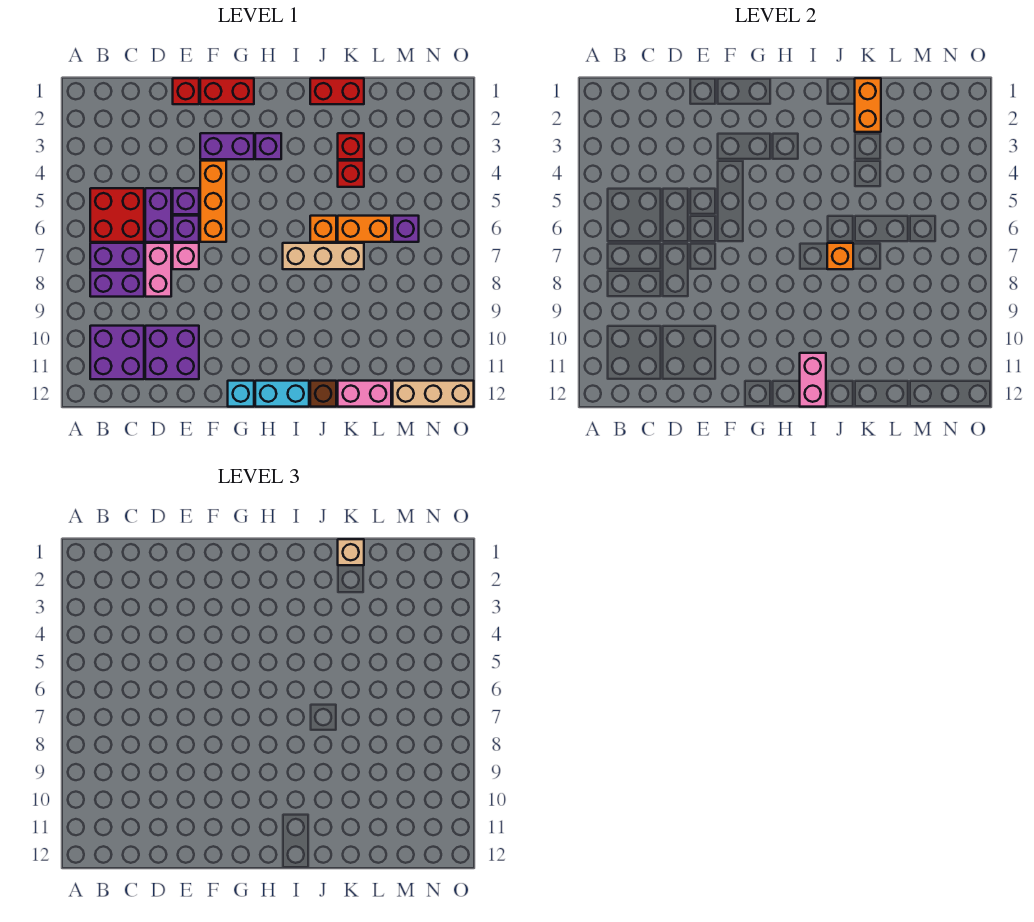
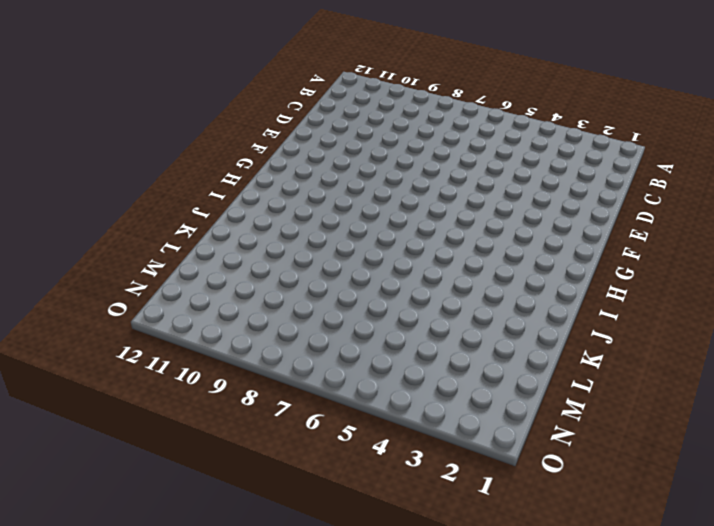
none -> red 2x2 brick [90,188,144,242]
none -> purple 1x2 brick [90,243,144,269]
none -> purple 1x2 brick [90,271,144,297]
none -> purple 2x2 brick [90,326,144,379]

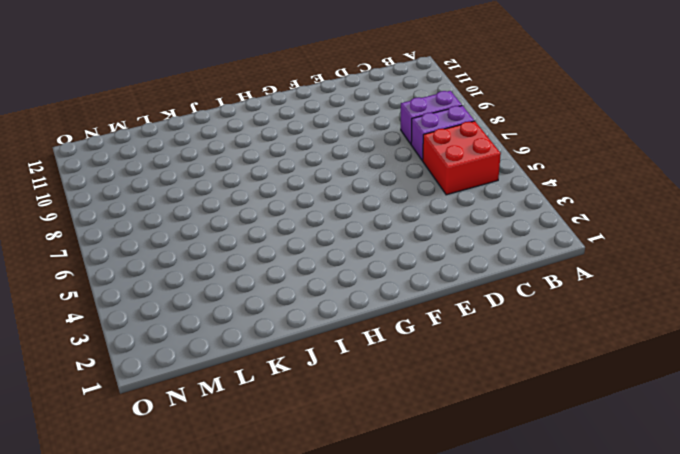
none -> purple 2x2 brick [90,326,144,379]
none -> purple 1x2 brick [145,188,171,242]
none -> pink 1x2 brick [145,243,171,297]
none -> purple 2x2 brick [145,326,199,379]

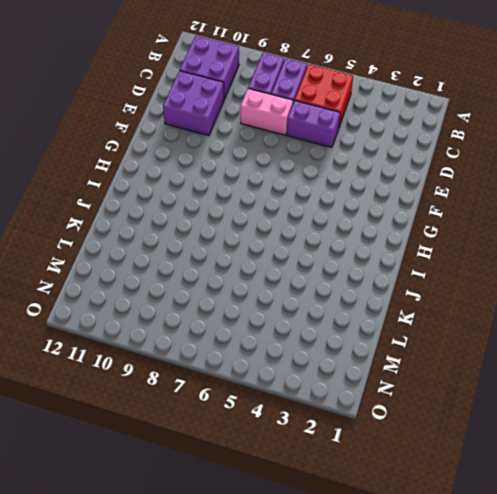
none -> red 1x1 brick [173,78,199,104]
none -> purple 1x1 brick [173,188,199,214]
none -> purple 1x1 brick [173,216,199,242]
none -> pink 1x1 brick [173,243,199,269]

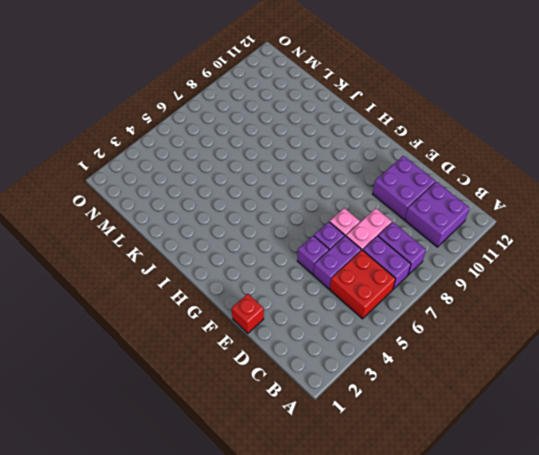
none -> red 1x2 brick [200,78,254,104]
none -> purple 1x2 brick [200,133,254,159]
none -> orange 1x3 brick [200,161,226,242]
none -> cyan 1x1 brick [228,381,254,407]

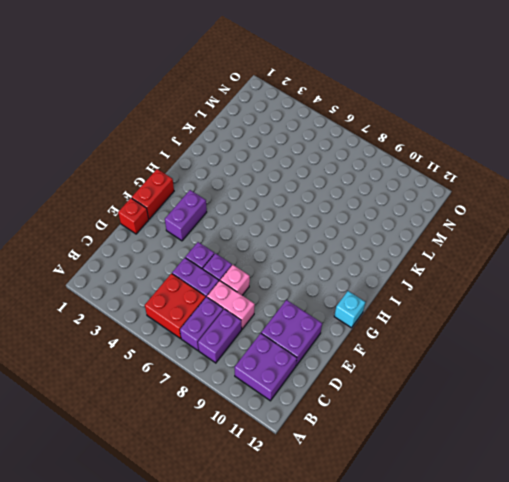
none -> orange 1x3 brick [200,161,226,242]
none -> purple 1x1 brick [255,133,281,159]
none -> cyan 1x2 brick [255,381,309,407]
none -> tan 1x3 brick [283,243,364,269]

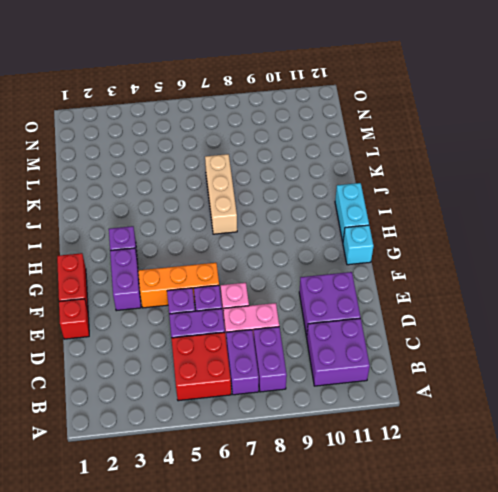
none -> red 1x2 brick [310,78,364,104]
none -> orange 1x1 brick [310,216,336,242]
none -> brown 1x1 brick [310,381,336,407]
none -> red 1x1 brick [338,133,364,159]

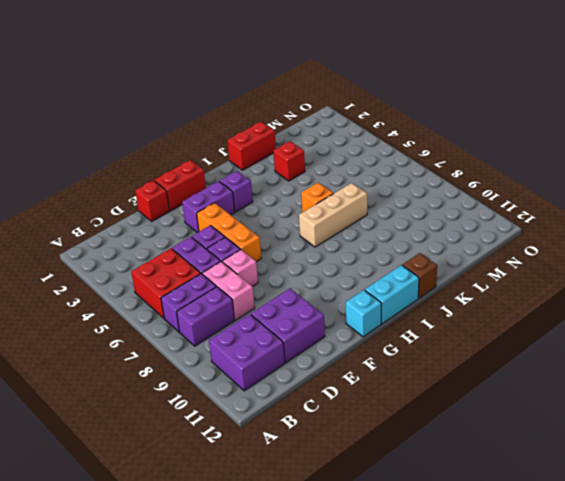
none -> red 1x1 brick [338,161,364,187]
none -> orange 1x2 brick [338,216,391,242]
none -> pink 1x2 brick [338,381,391,407]
none -> purple 1x1 brick [393,216,419,242]

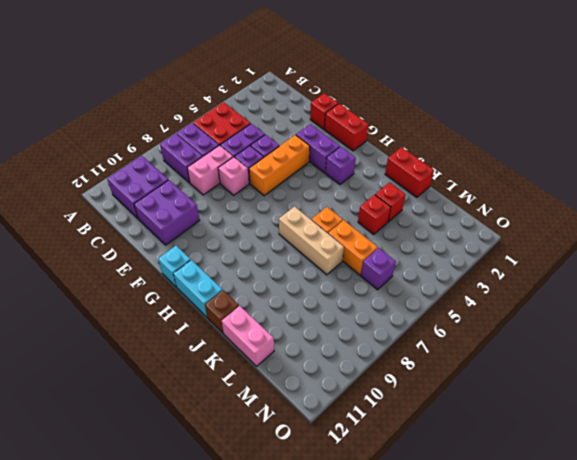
none -> tan 1x3 brick [393,381,474,407]
none -> pink 1x2 brick [800,353,826,407]
none -> orange 1x1 brick [827,243,853,269]
none -> orange 1x2 brick [855,78,881,132]

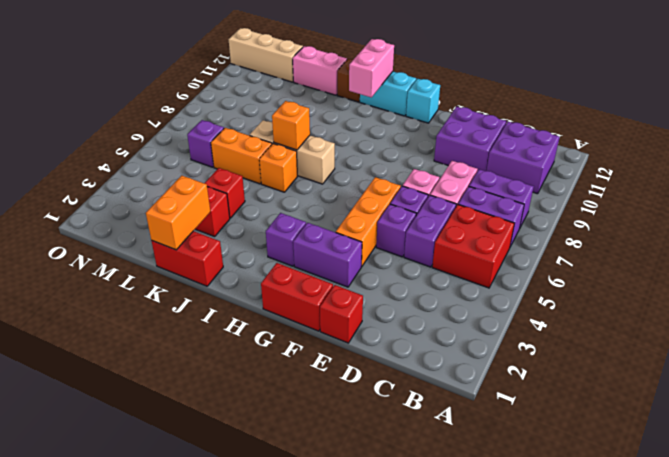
none -> tan 1x1 brick [338,539,364,565]

